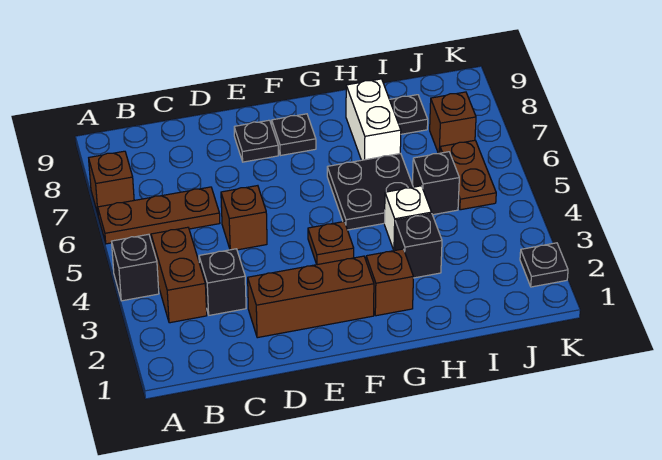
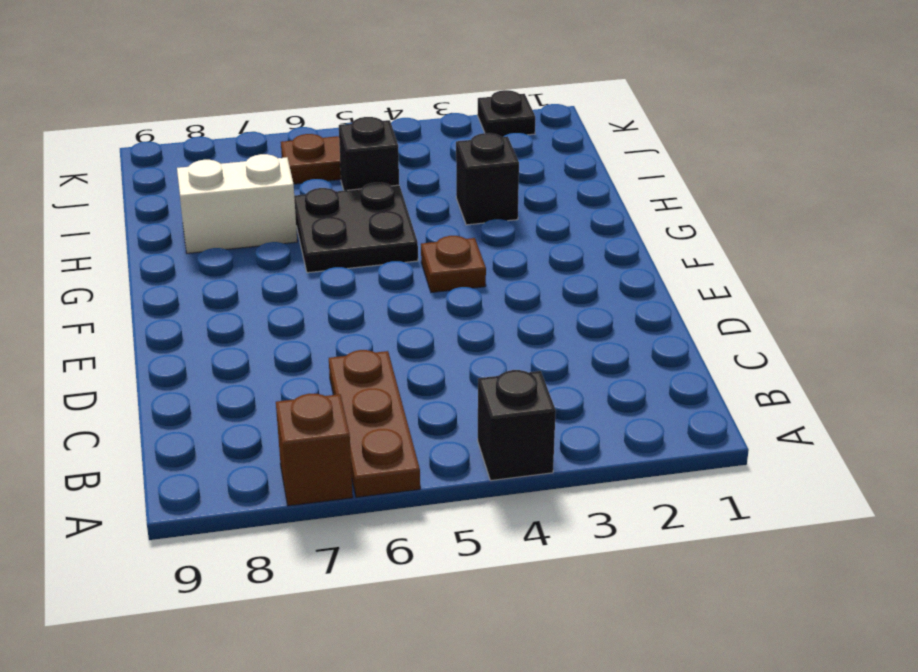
none -> brown 1x2 brick [151,227,207,323]
none -> black 1x1 brick [199,249,246,315]
none -> brown 1x3 brick [248,256,374,338]

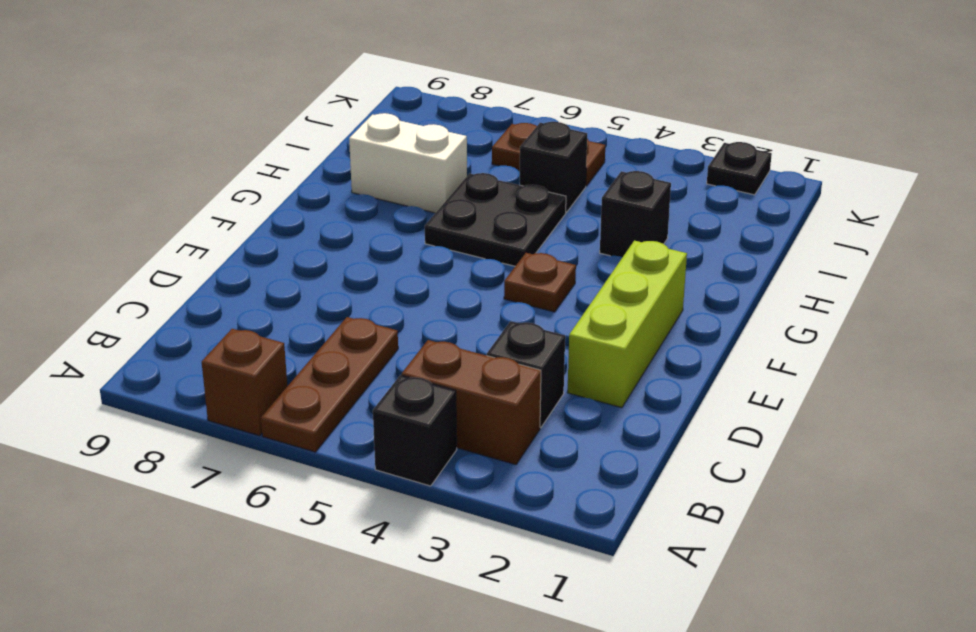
lime 1x3 brick [567,241,687,408] -> brown 1x3 brick [248,256,374,338]
none -> brown 1x1 brick [221,186,267,250]
none -> black 1x1 plate [234,120,278,162]
none -> black 1x1 plate [272,114,316,156]

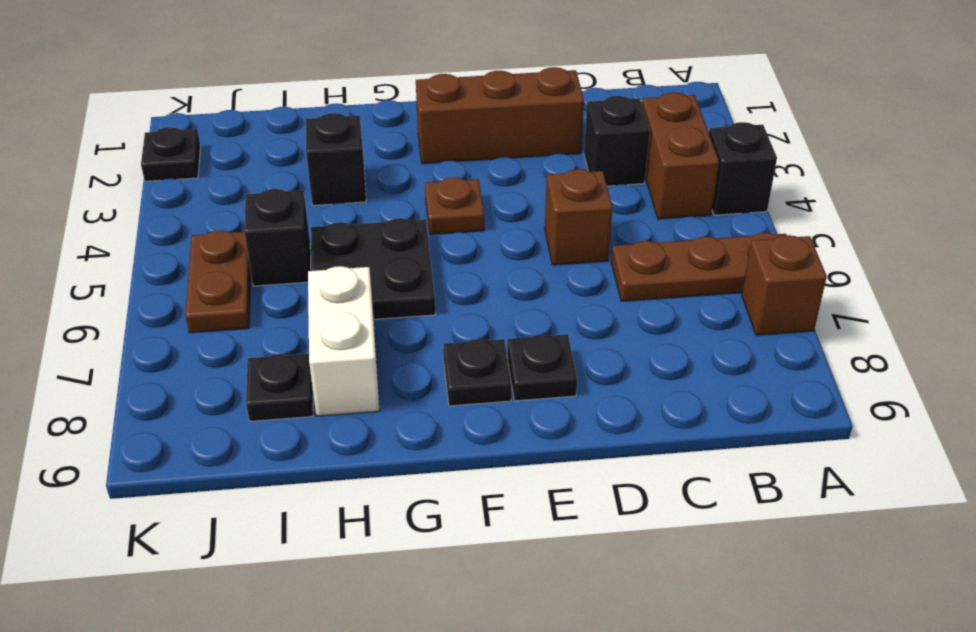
none -> brown 1x1 brick [366,249,413,316]
none -> white 1x1 brick [384,186,432,251]
none -> brown 1x1 brick [430,92,476,154]

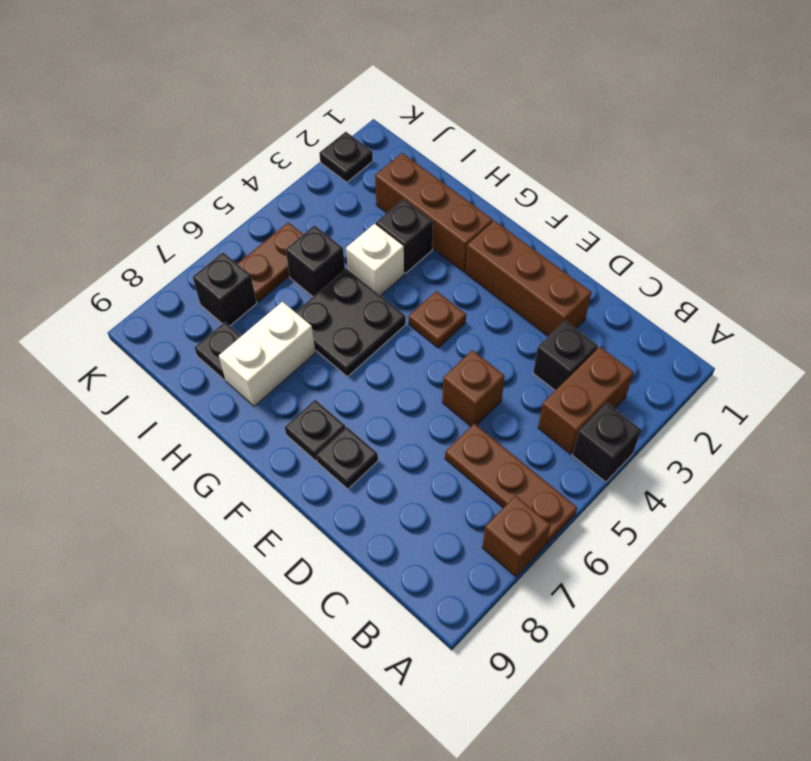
brown 1x3 brick [375,153,493,272] -> brown 1x1 brick [366,249,413,316]
black 1x1 brick [193,252,257,326] -> brown 1x1 brick [430,92,476,154]

